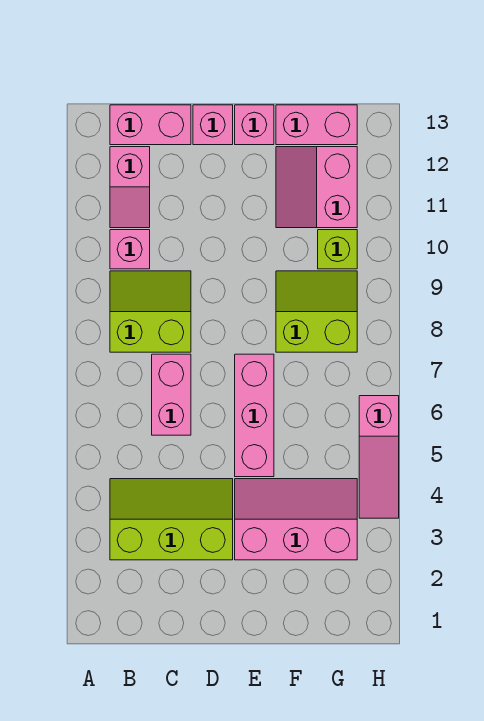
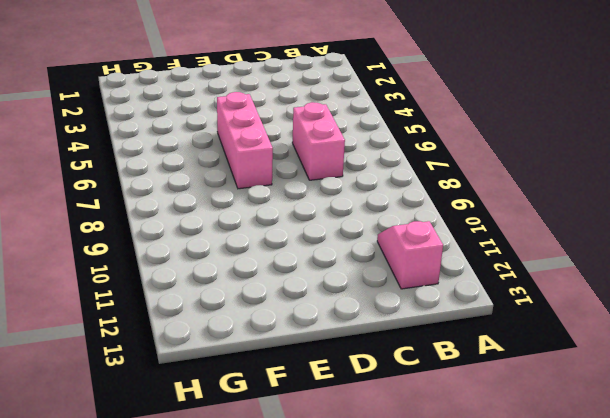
none -> lime 2x3 slope [110,479,233,560]
none -> lime 2x2 slope [110,271,191,352]
none -> pink 1x1 brick [110,230,150,269]

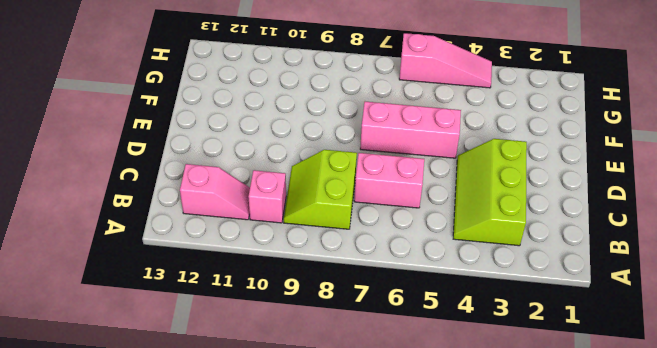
none -> pink 1x2 brick [110,105,191,145]
none -> pink 1x1 brick [193,105,233,145]
none -> pink 2x3 slope [235,479,357,560]

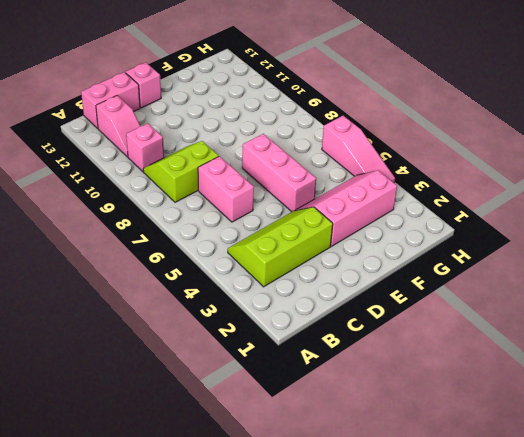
none -> pink 1x1 brick [235,105,274,145]
none -> lime 2x2 slope [276,271,357,352]
none -> pink 2x2 slope [276,147,357,228]

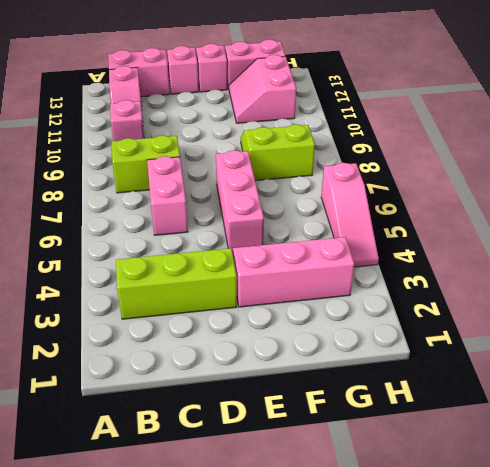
none -> lime 1x1 brick [318,230,357,269]

